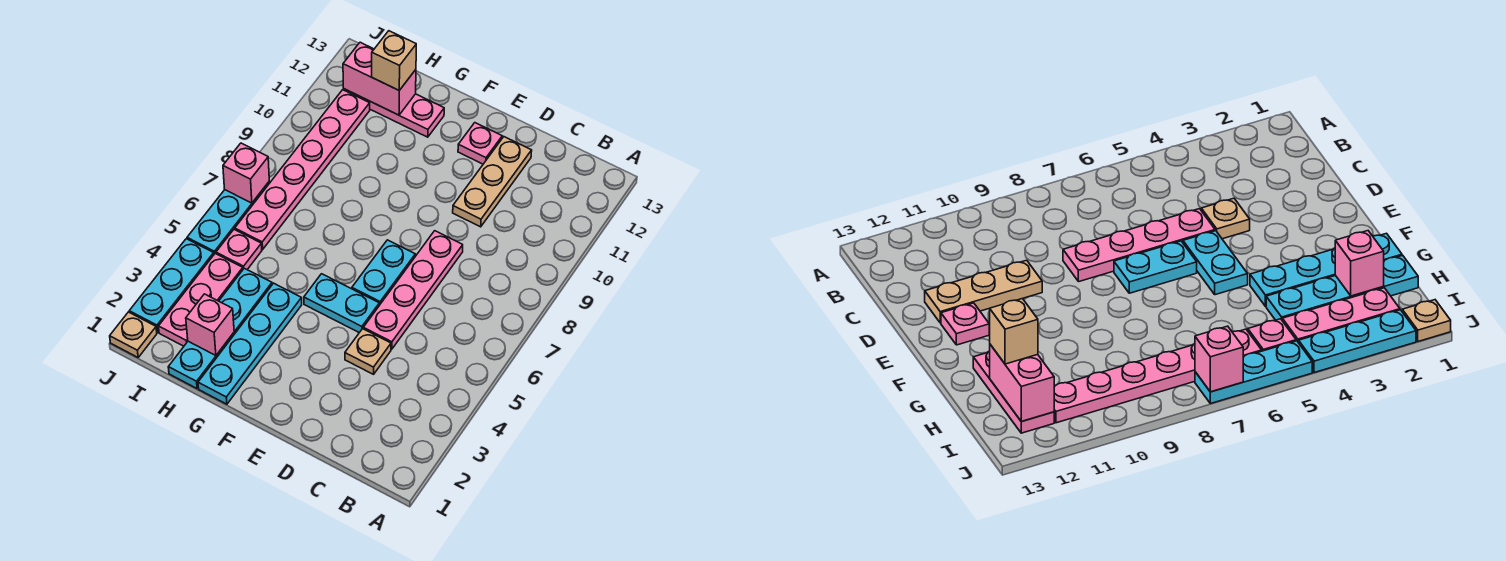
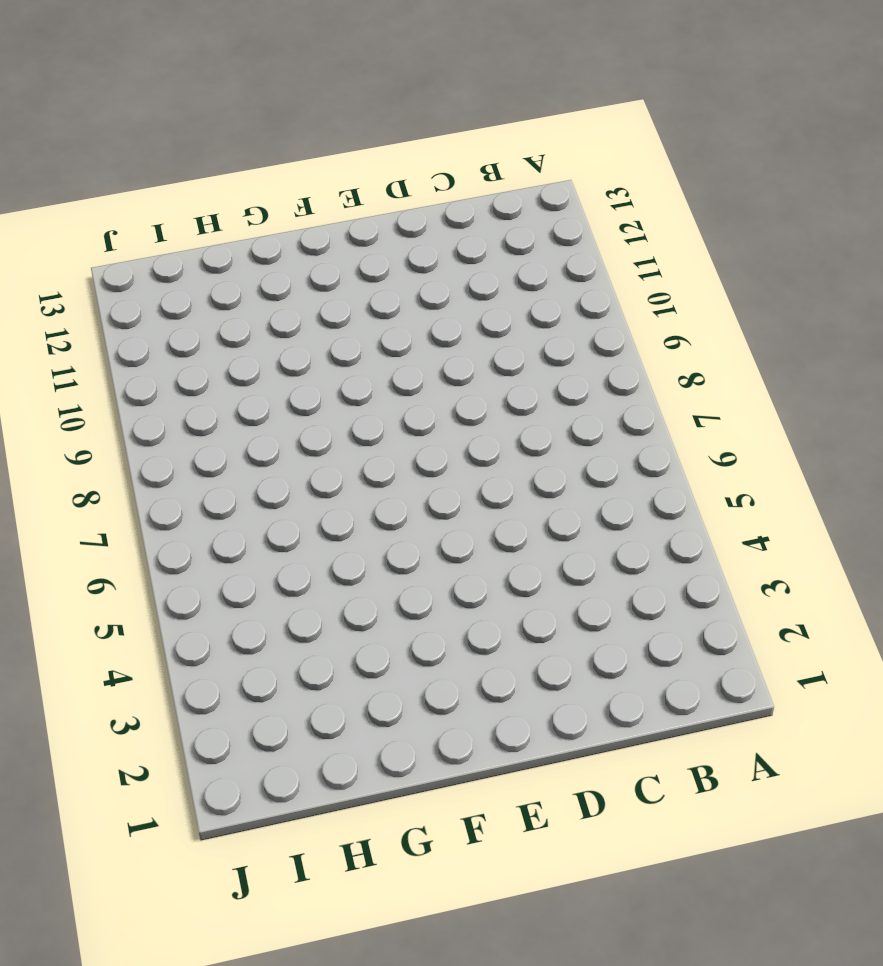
none -> tan 1x1 plate [345,329,391,374]
none -> pink 1x4 plate [363,231,463,349]
none -> tan 1x3 plate [453,137,532,227]

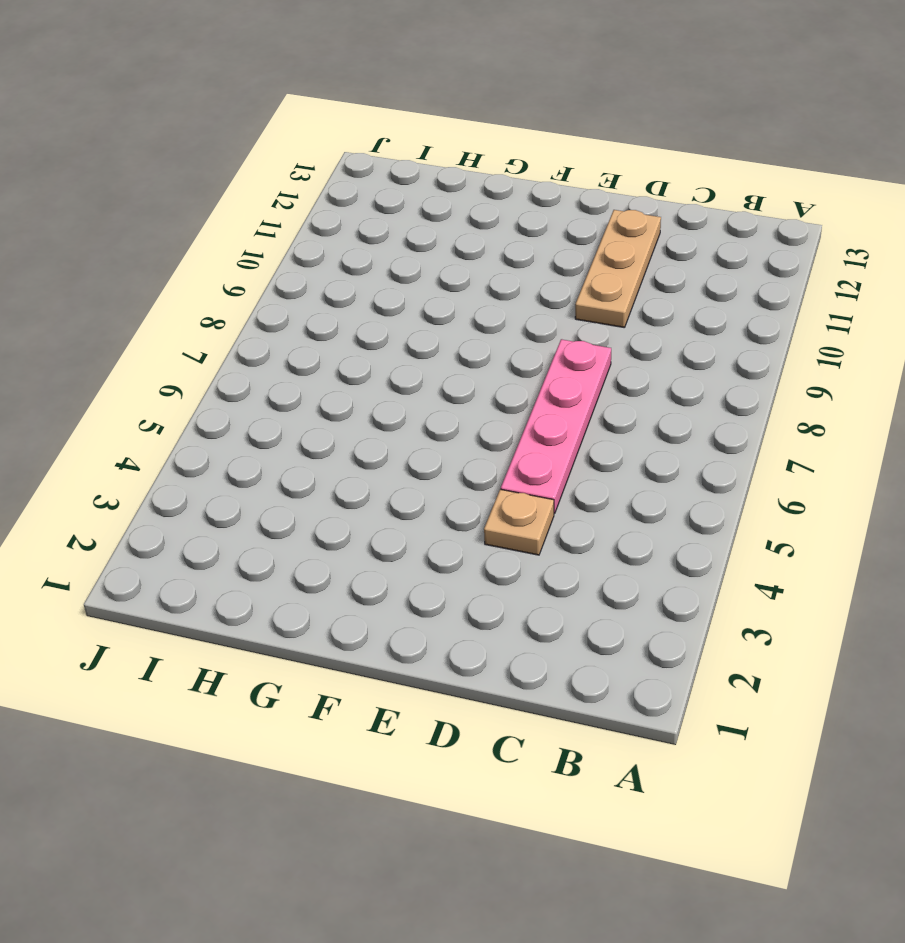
none -> cyan 1x2 plate [304,274,379,333]
none -> cyan 1x2 plate [352,240,415,305]
none -> pink 1x1 plate [458,123,502,164]

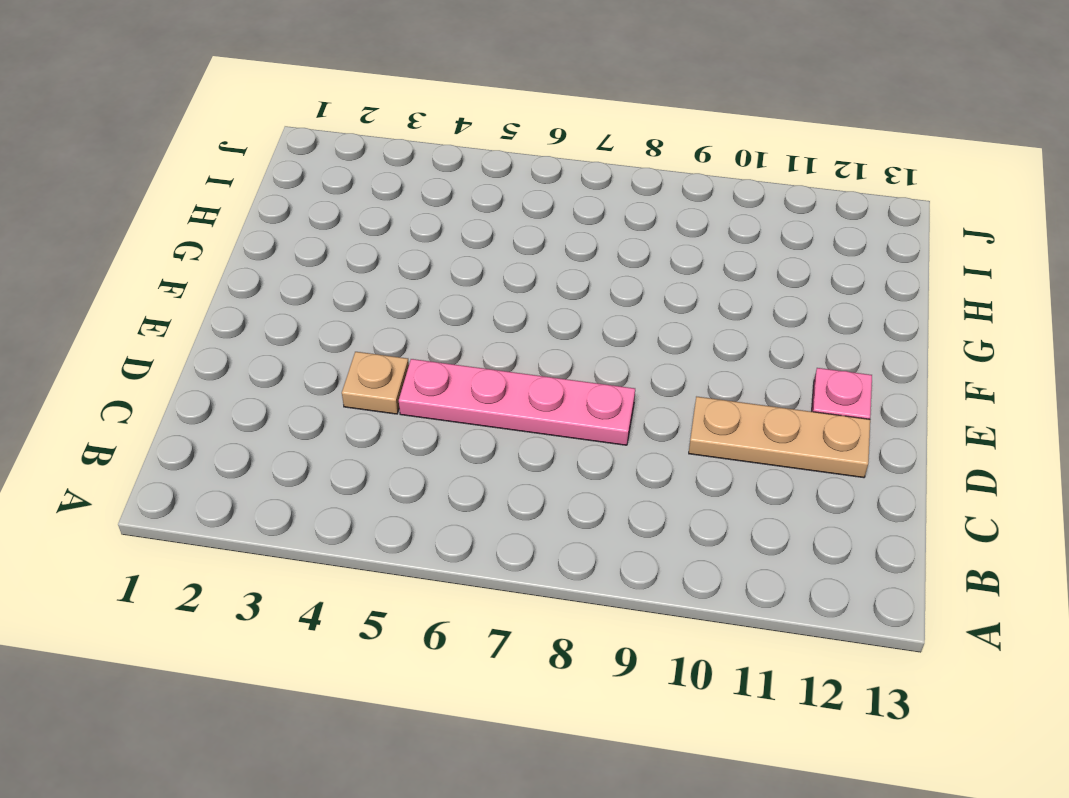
none -> cyan 1x2 plate [304,274,379,333]
none -> cyan 1x2 plate [352,240,415,305]
none -> cyan 1x4 plate [198,283,302,404]

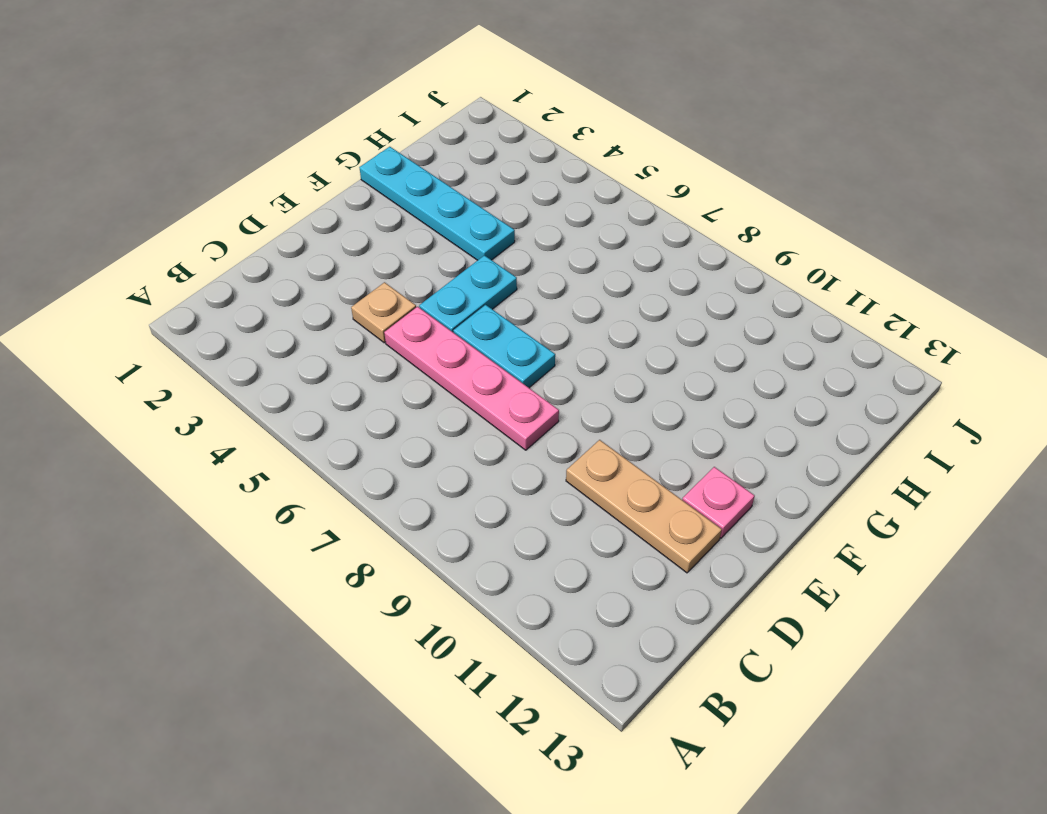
none -> pink 1x3 plate [343,89,444,137]
none -> cyan 1x4 plate [168,268,272,388]
none -> pink 1x3 plate [158,254,243,346]

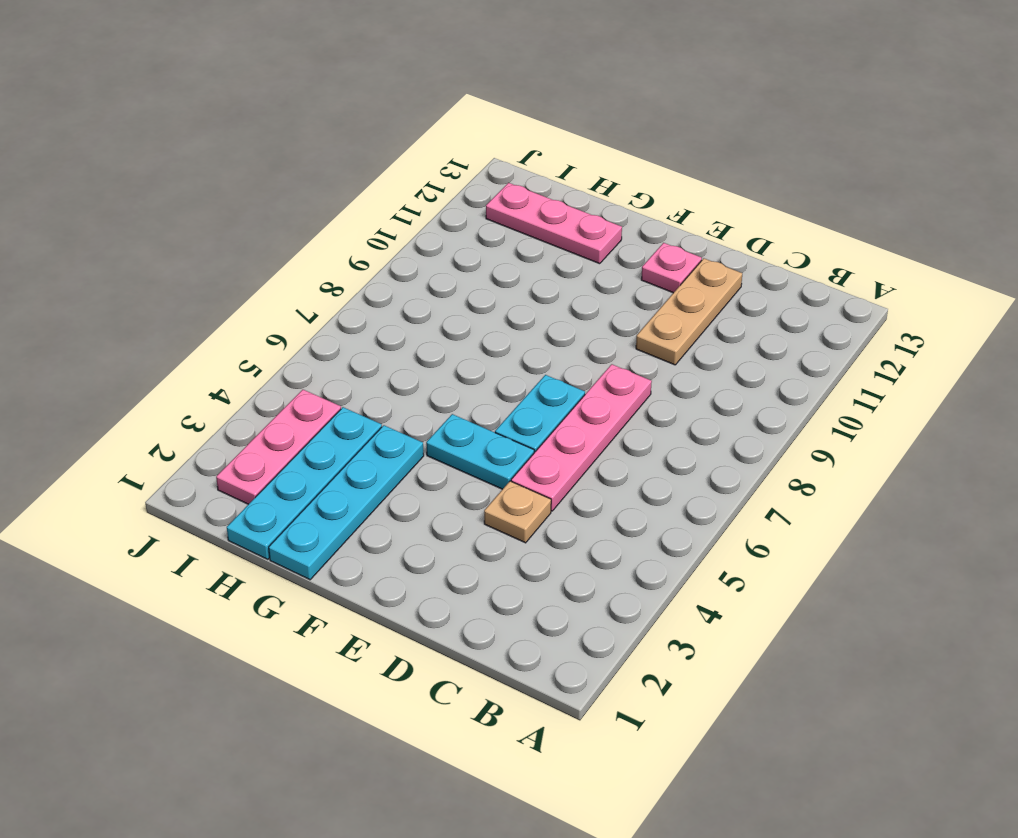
none -> pink 1x1 plate [216,229,262,269]
none -> pink 1x6 plate [235,90,370,249]
none -> tan 1x1 plate [110,312,157,357]

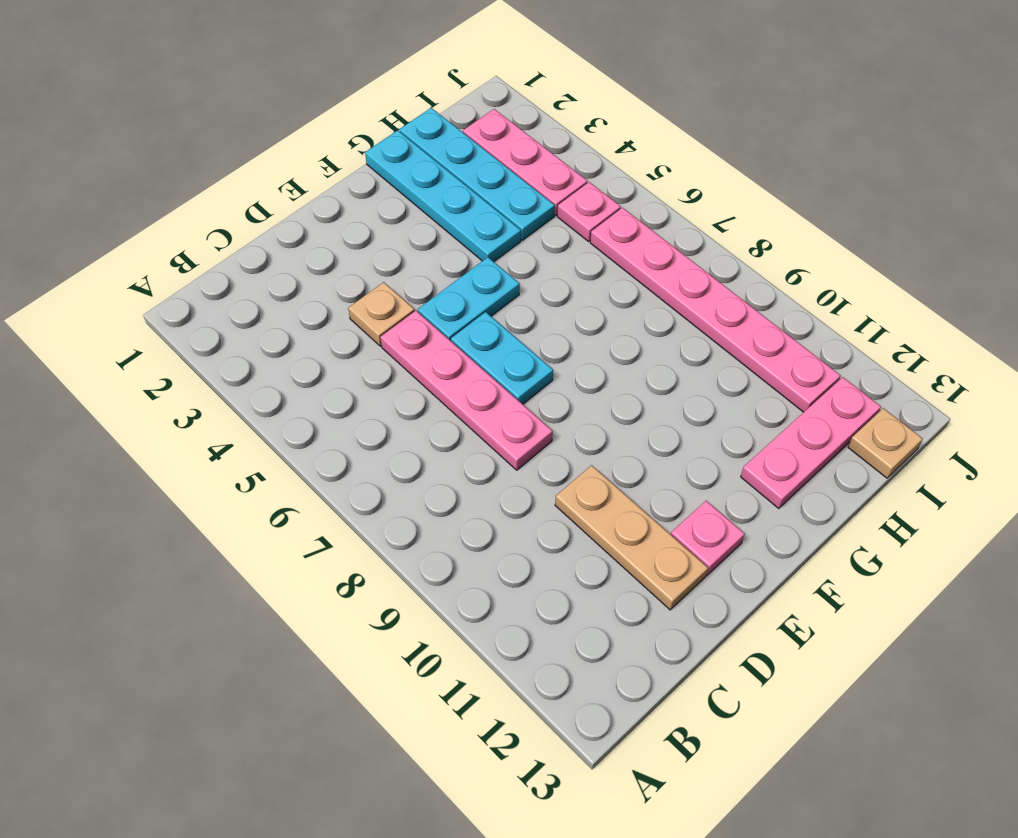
tan 1x1 plate [848,408,923,478] -> tan 1x1 plate moved to [110,312,157,357]
none -> cyan 1x3 plate [129,239,214,332]
none -> cyan 1x3 plate [187,182,270,254]
none -> pink 1x1 brick [186,294,234,356]

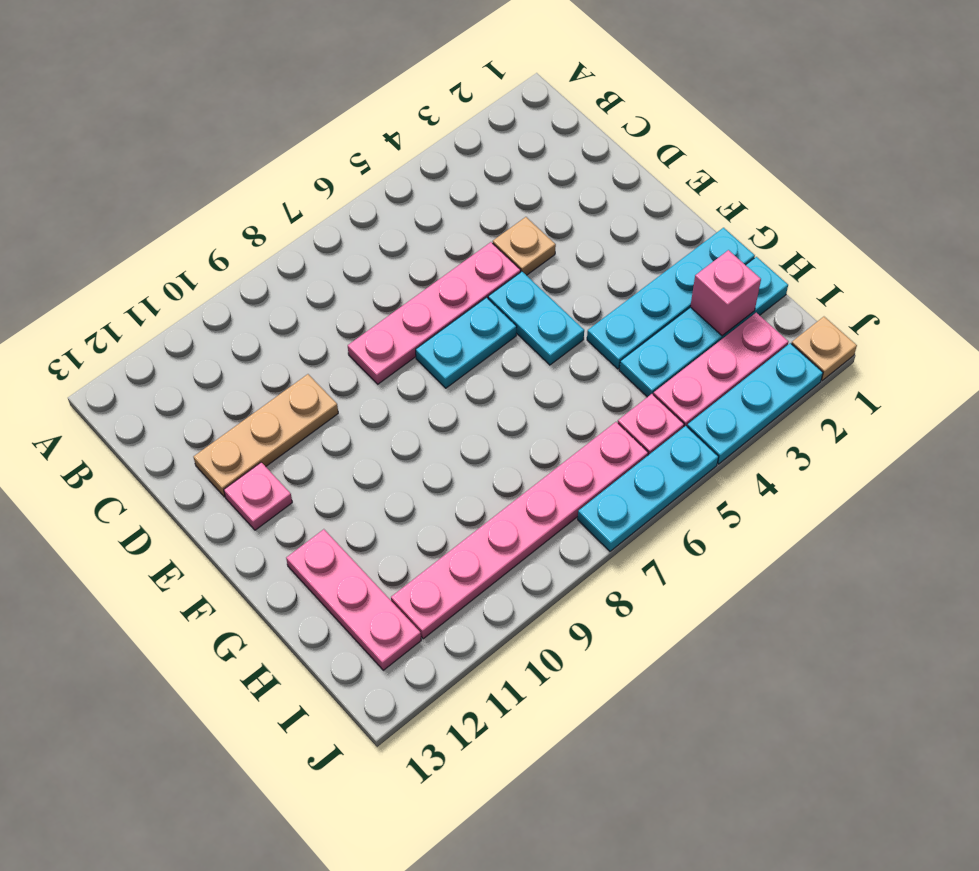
none -> pink 1x2 brick [343,42,416,115]
none -> pink 1x1 brick [223,143,269,203]
none -> tan 1x1 brick [372,31,416,90]

